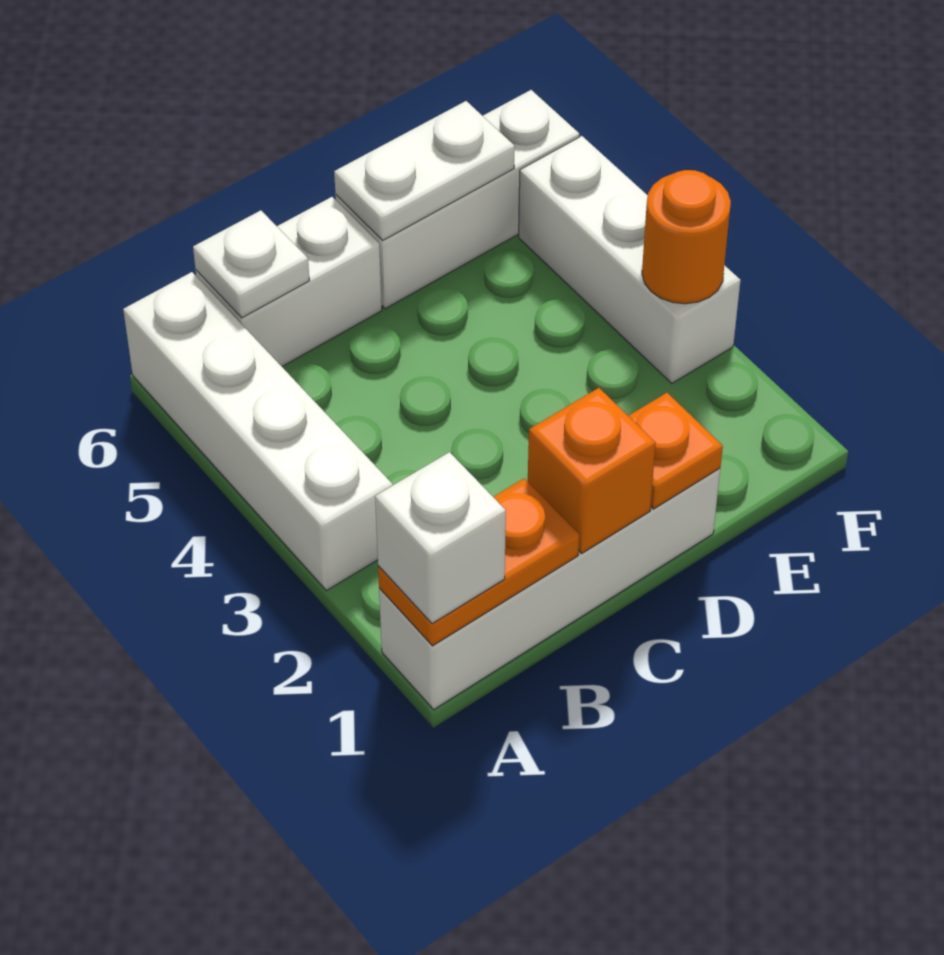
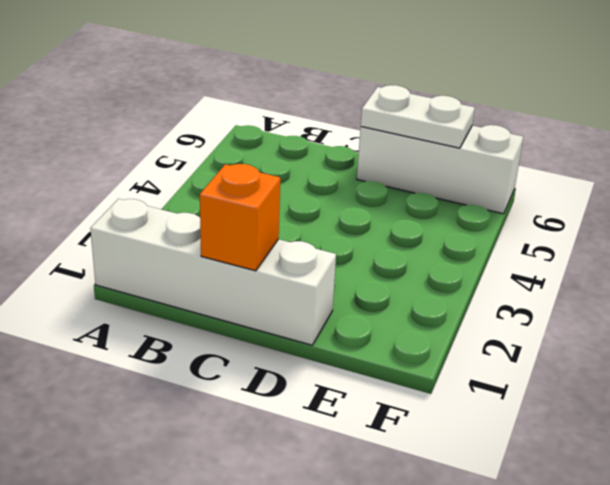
none -> white 1x4 brick [123,272,393,591]
none -> white 1x2 brick [196,197,382,366]
none -> white 1x3 brick [519,136,740,383]

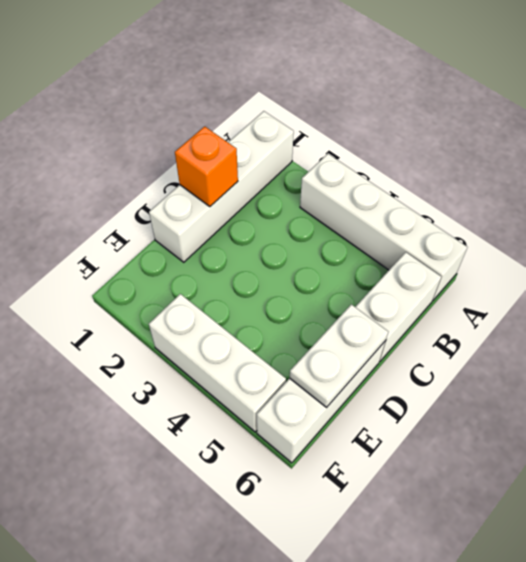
none -> orange 1x2 plate [378,478,579,646]
none -> white 1x1 plate [193,210,310,318]
none -> orange 1x1 plate [629,393,723,509]

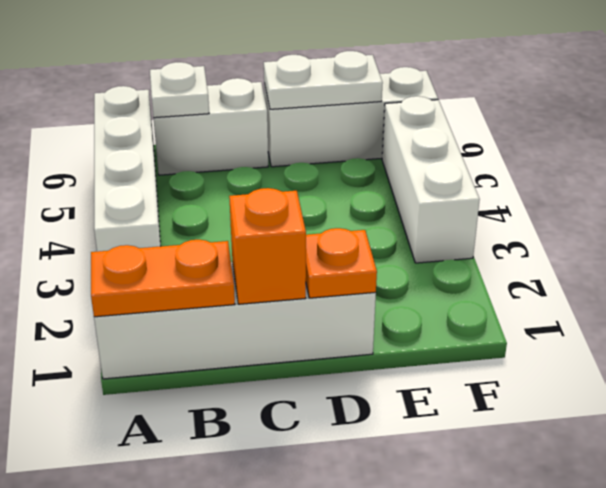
none -> orange 1x1 round brick [642,170,731,304]
none -> white 1x1 brick [375,452,506,624]

